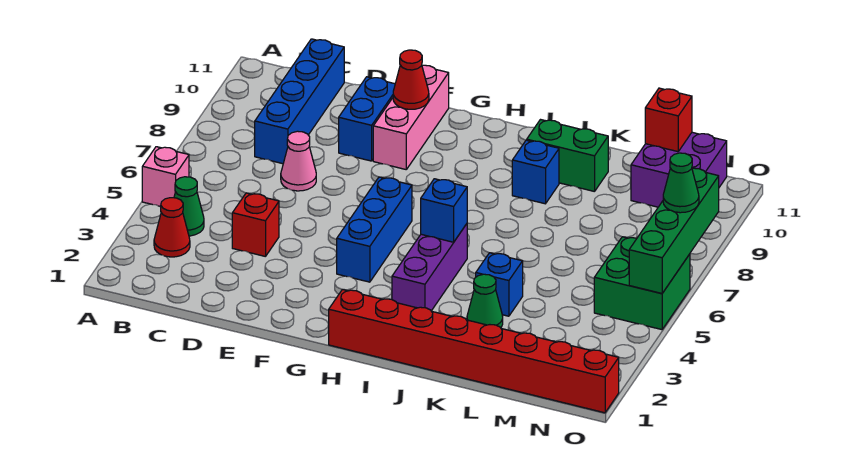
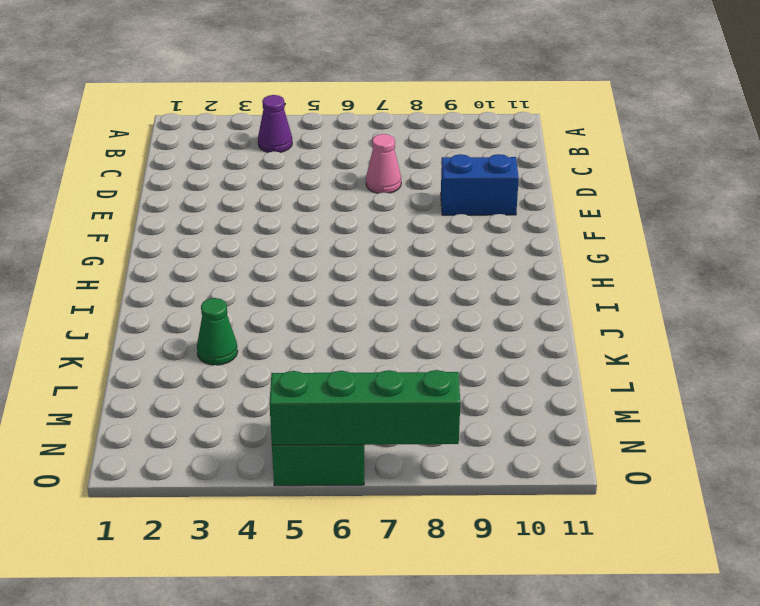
purple 1x1 cone [258,95,292,152] -> green 1x1 cone [174,177,204,236]
none -> pink 1x1 brick [142,147,189,207]
none -> red 1x1 cone [154,198,190,257]
none -> blue 1x4 brick [255,39,344,164]

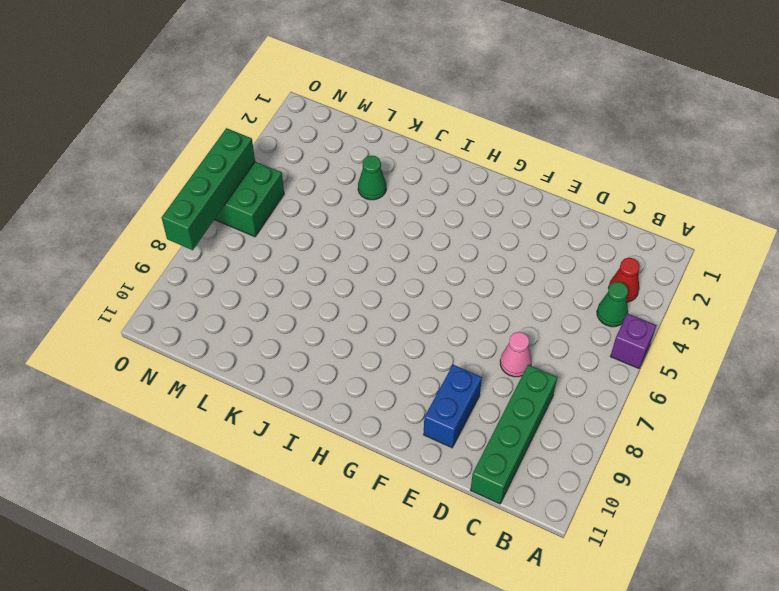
purple 1x1 brick [610,313,657,368] -> pink 1x1 brick [142,147,189,207]
green 1x4 brick [471,365,557,504] -> blue 1x4 brick [255,39,344,164]
none -> red 1x1 brick [232,193,279,257]
none -> pink 1x3 brick [373,65,449,169]
none -> blue 1x3 brick [337,177,412,282]

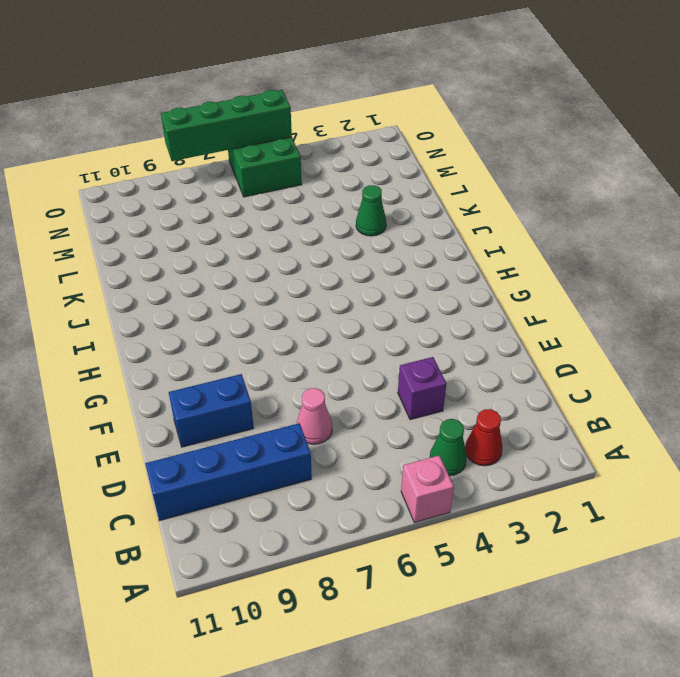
purple 1x1 brick [398,357,446,420] -> red 1x1 brick [232,193,279,257]
none -> pink 1x3 brick [373,65,449,169]
none -> blue 1x3 brick [337,177,412,282]
none -> red 1x8 brick [329,289,619,413]

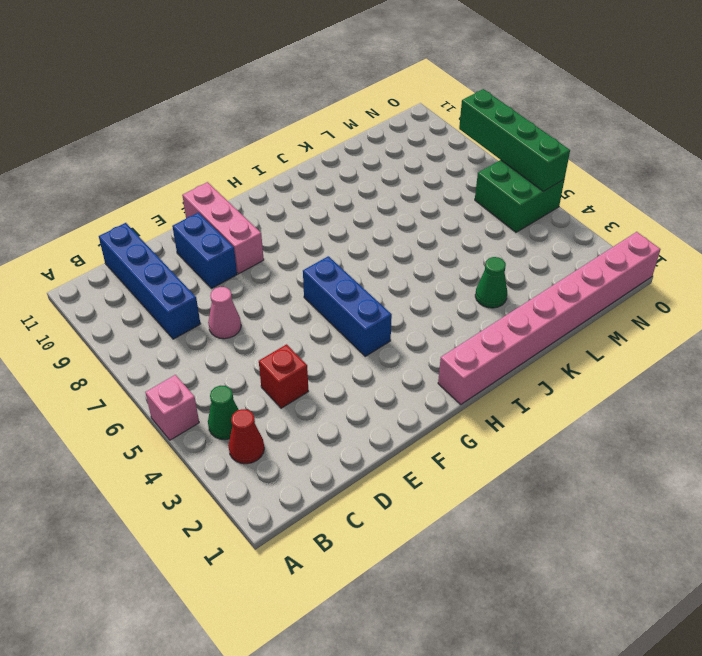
pink 1x8 brick [438,232,660,404] -> red 1x8 brick [329,289,619,413]
none -> purple 1x3 brick [392,224,467,311]
none -> blue 1x1 brick [512,140,559,204]
none -> green 1x2 brick [527,120,608,192]

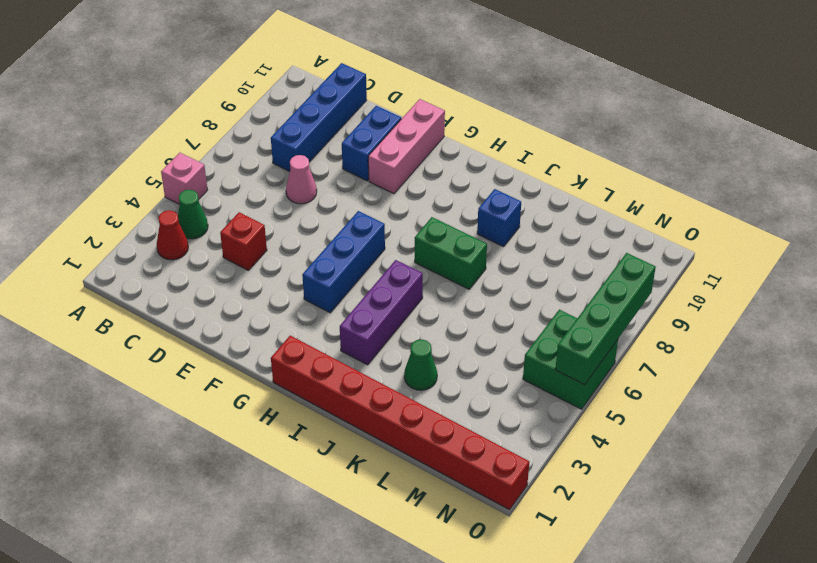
green 1x2 brick [415,217,487,289] -> green 1x2 brick moved to [527,120,608,192]
none -> blue 1x1 brick [476,253,523,316]
none -> purple 2x2 brick [631,132,727,207]
none -> red 1x1 cone [393,50,429,109]

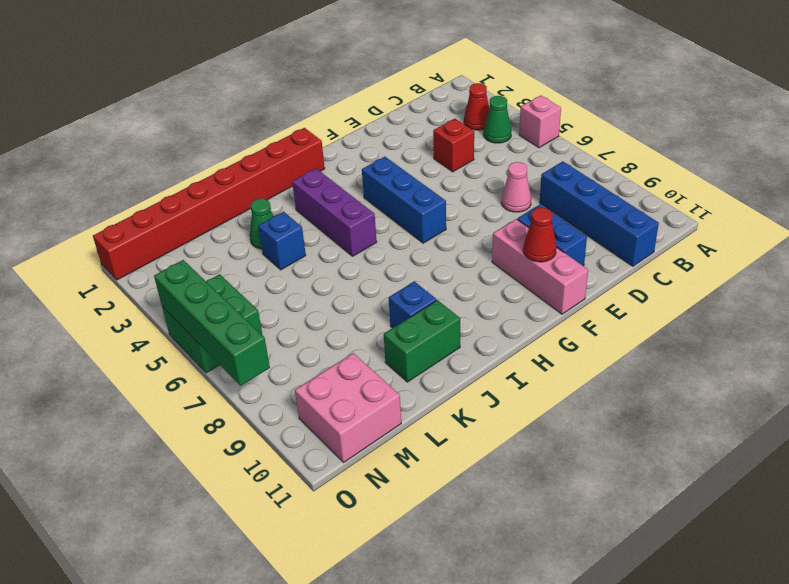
pink 2x2 brick [295,353,401,462] -> purple 2x2 brick [631,132,727,207]
none -> blue 1x1 brick [421,179,467,242]
none -> red 1x1 brick [645,88,692,152]
none -> green 1x1 cone [663,153,699,213]

